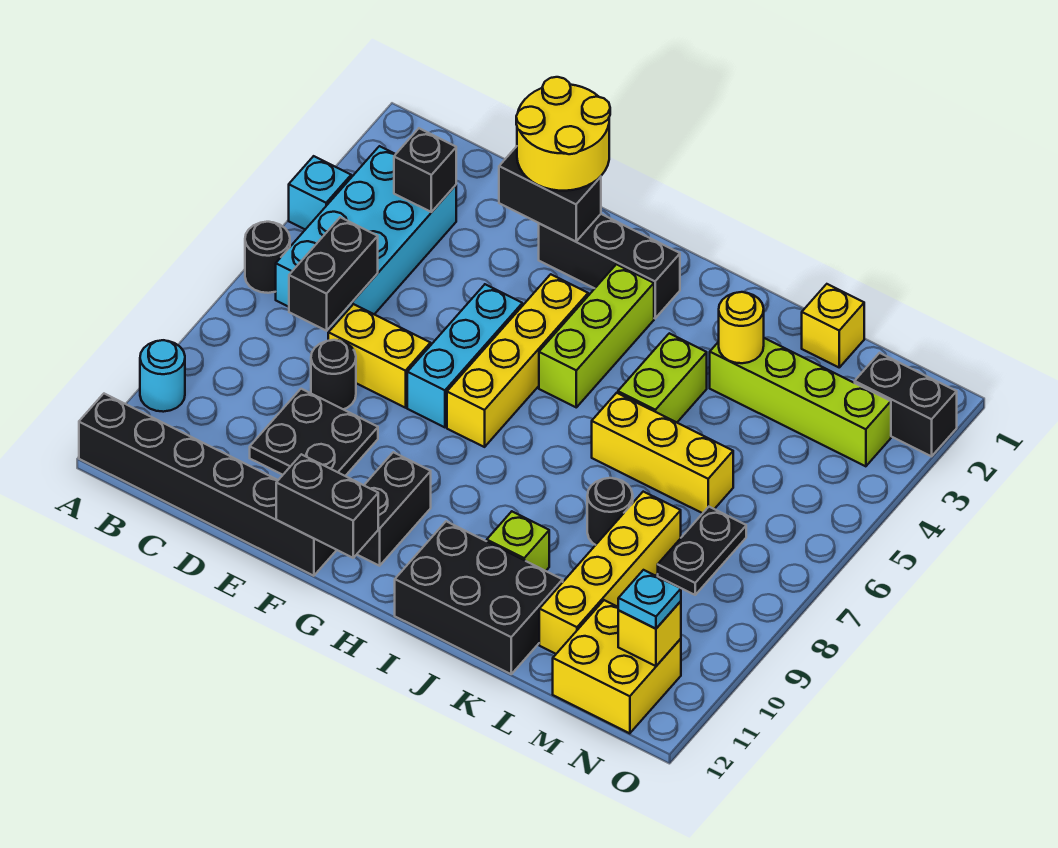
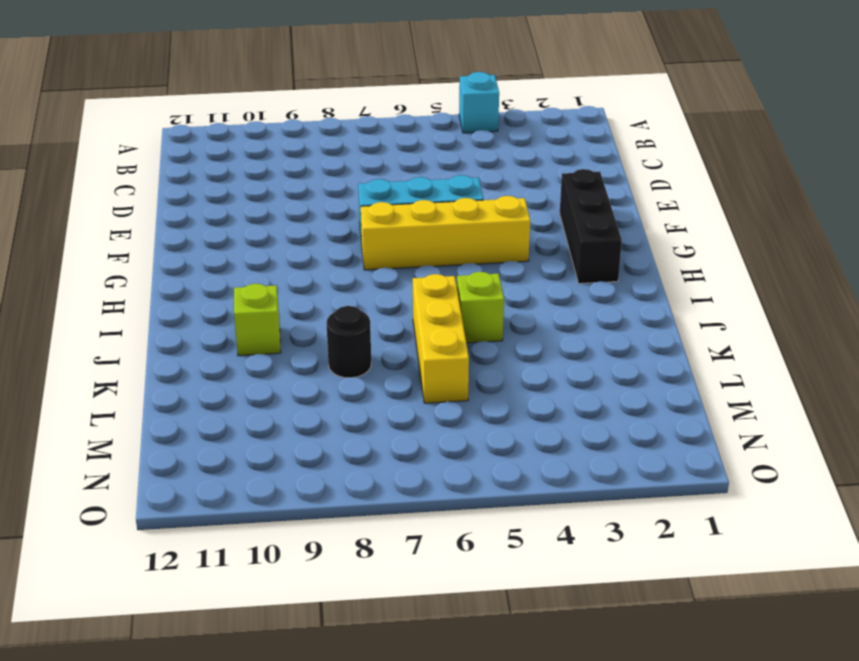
lime 1x1 brick [457,272,504,343] -> lime 1x2 brick [618,333,707,422]
none -> black 1x1 round brick [245,222,290,293]
none -> cyan 1x1 round brick [140,340,185,412]
none -> black 1x6 brick [79,394,336,576]
none -> cyan 2x4 brick [276,146,456,328]

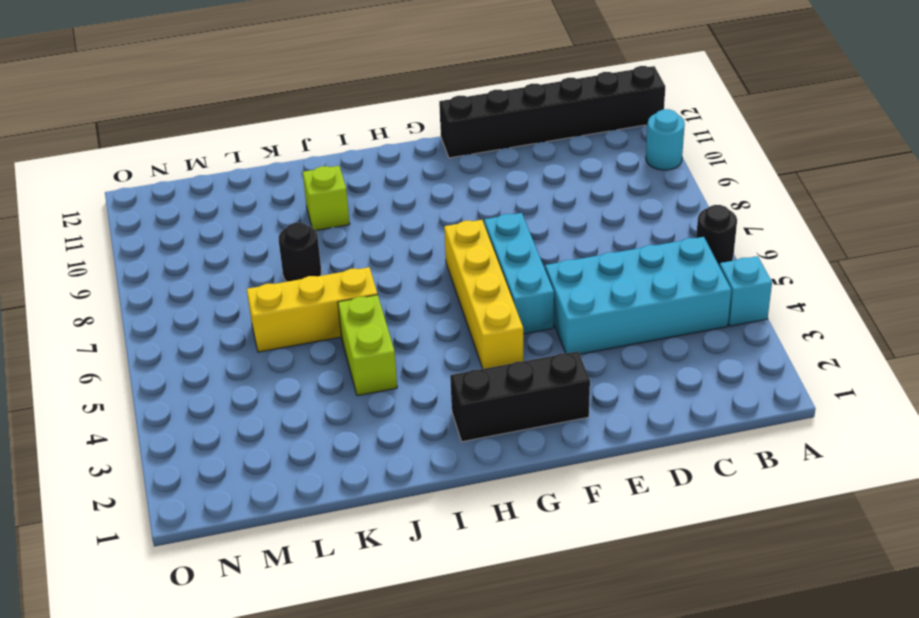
cyan 2x4 brick [545,237,731,354] -> cyan 2x4 brick turned to [276,146,456,328]
none -> yellow 1x2 brick [328,304,431,408]
none -> black 1x1 round brick [311,340,356,409]
none -> black 2x2 plate [250,389,378,476]
none -> black 1x2 brick [357,452,431,566]

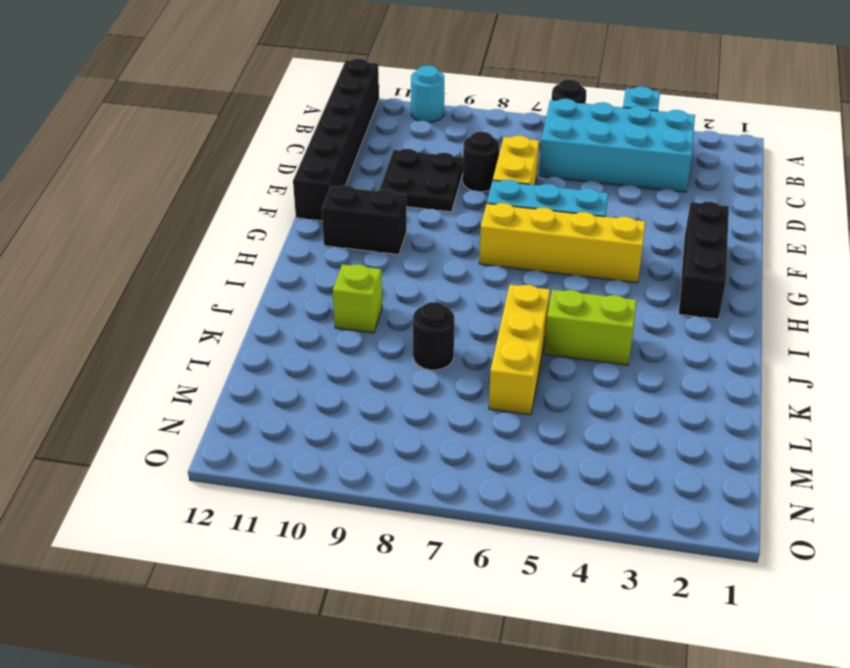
none -> lime 1x3 brick [539,264,654,407]
none -> black 2x3 brick [395,521,563,674]
none -> lime 1x4 brick [710,338,891,466]
none -> yellow 1x1 brick [802,284,864,367]

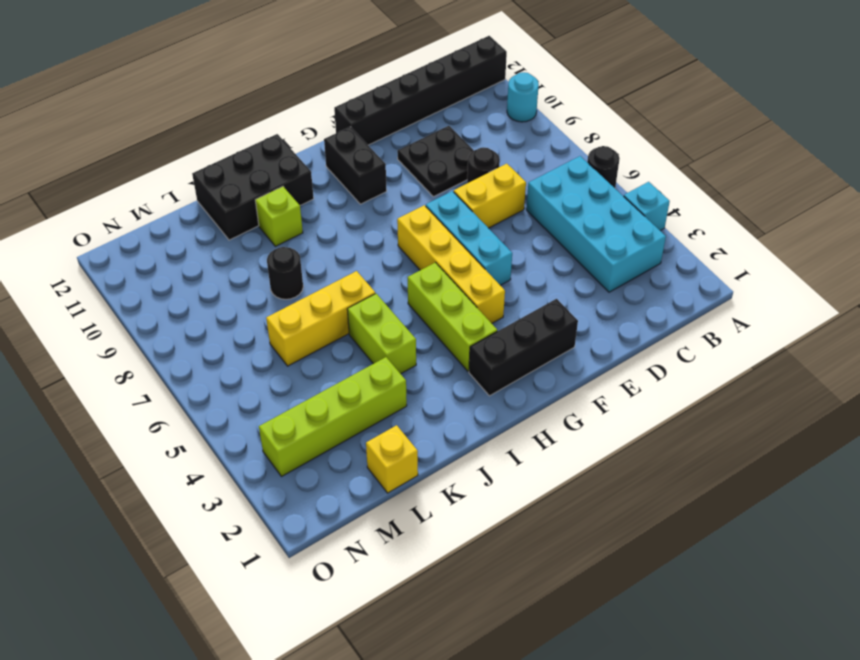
none -> yellow 1x4 brick [539,492,681,654]
none -> black 1x2 plate [658,507,746,595]
none -> yellow 2x2 brick [553,600,681,733]
none -> black 1x2 brick [855,353,957,456]

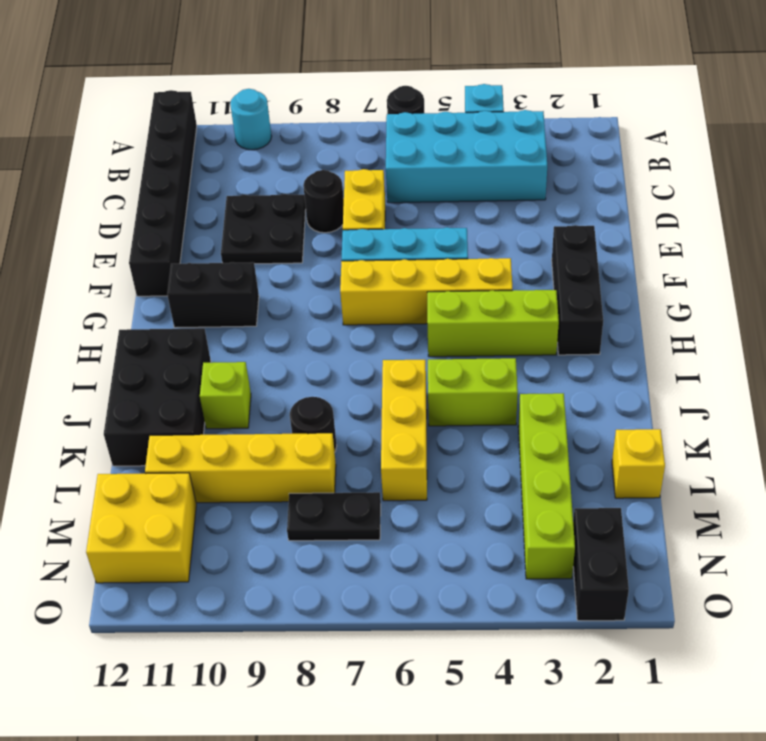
none -> black 1x1 brick [394,128,456,212]
none -> black 1x2 brick [289,217,378,331]
none -> black 1x2 brick [499,146,601,242]
none -> black 1x2 brick [276,454,378,558]

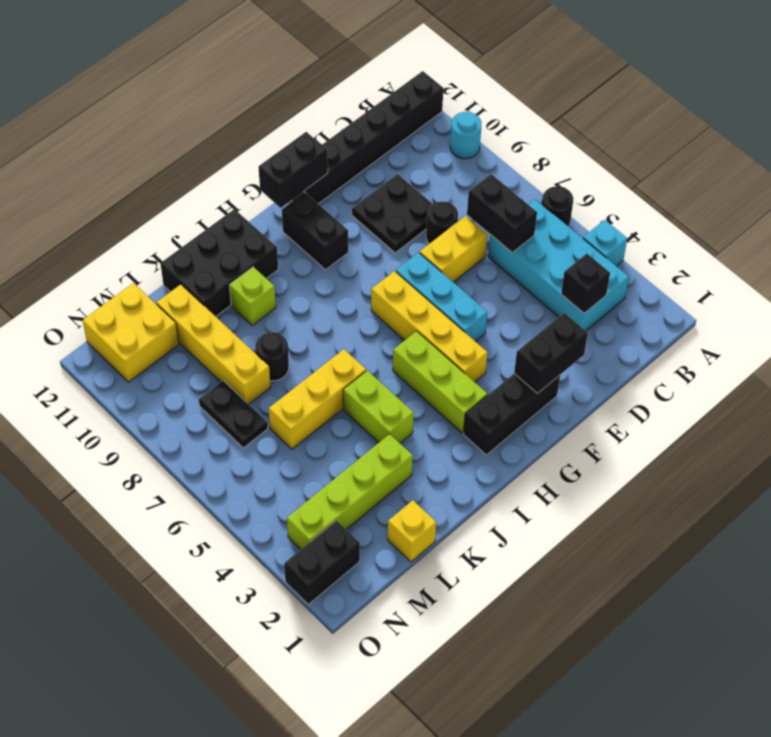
none -> yellow 1x1 round brick [719,292,764,363]
none -> yellow 1x1 brick [618,601,681,666]
none -> yellow 2x2 round brick [516,77,610,191]
none -> cyan 1x1 plate [618,570,681,629]

